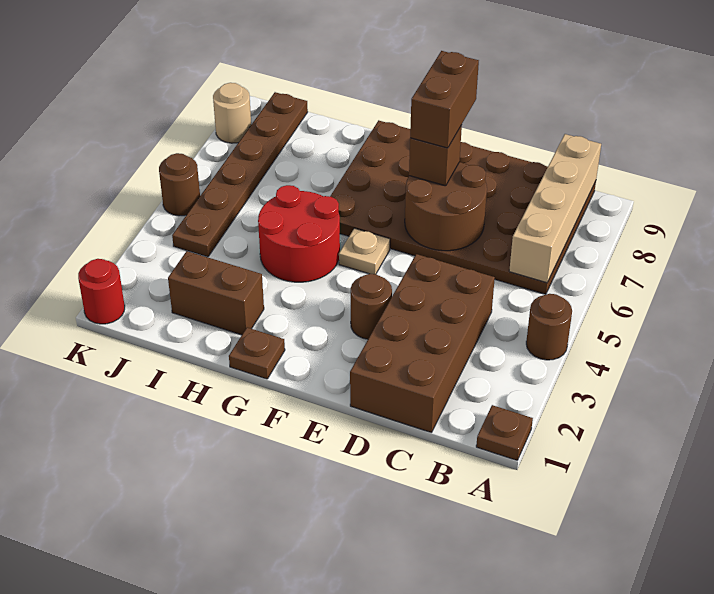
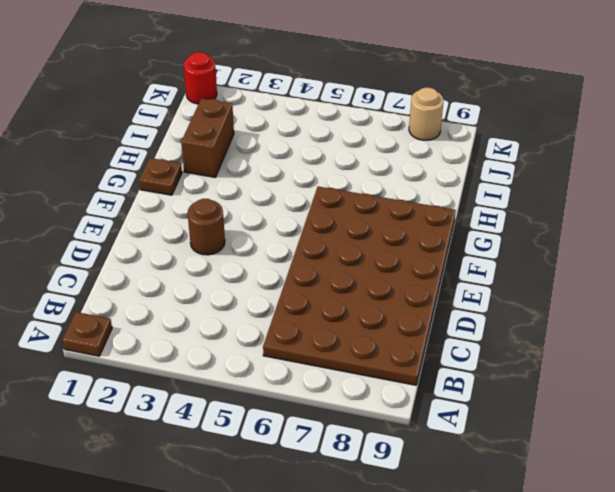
none -> brown 1x1 round brick [526,294,572,360]
none -> brown 2x4 brick [350,254,495,433]
none -> tan 1x1 plate [339,228,390,274]

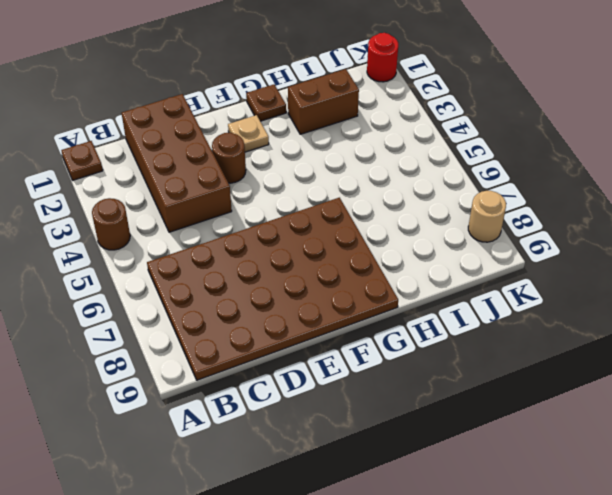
tan 1x1 plate [228,115,269,152] -> tan 1x1 plate moved to [339,228,390,274]
none -> red 2x2 round brick [258,185,340,282]
none -> brown 1x6 plate [172,92,308,257]
none -> brown 1x1 round brick [159,153,200,216]

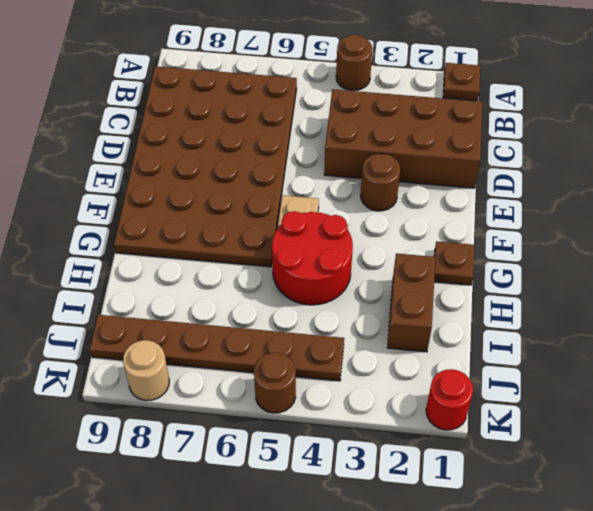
none -> tan 1x4 brick [509,134,601,283]
none -> brown 2x2 round brick [405,162,487,251]
none -> brown 1x1 brick [409,125,462,186]

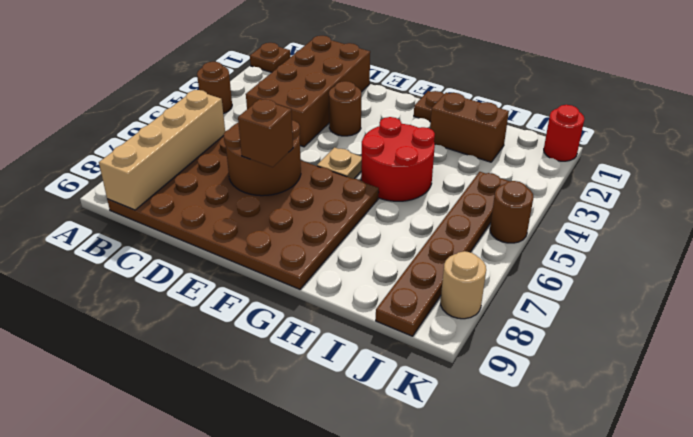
none -> brown 1x2 brick [410,51,479,148]

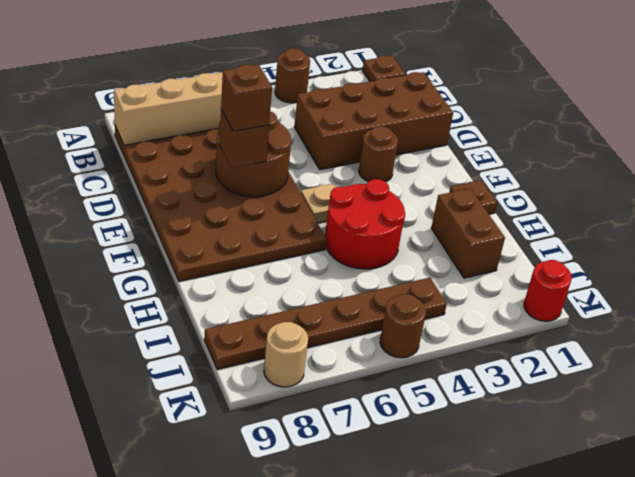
brown 1x1 brick [221,65,272,131] -> brown 1x2 brick [410,51,479,148]

